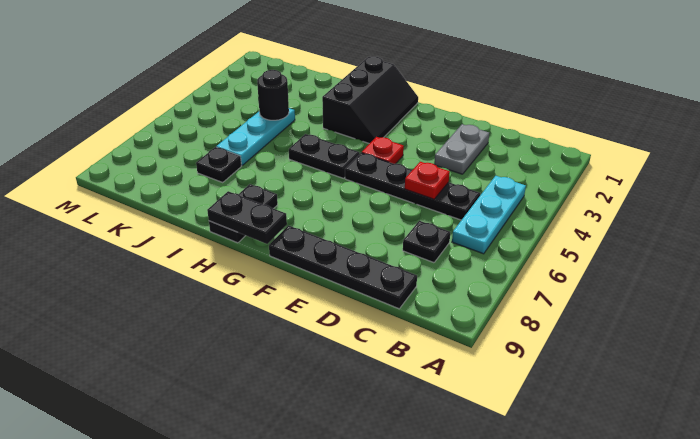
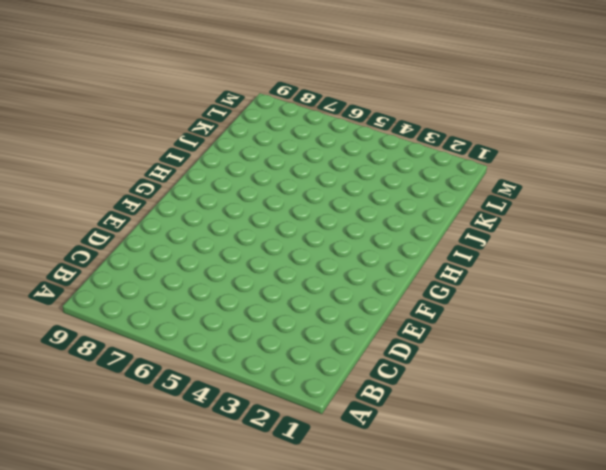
none -> cyan 1x3 plate [452,176,526,254]
none -> black 1x4 plate [345,153,480,220]
none -> black 1x1 plate [403,221,450,263]

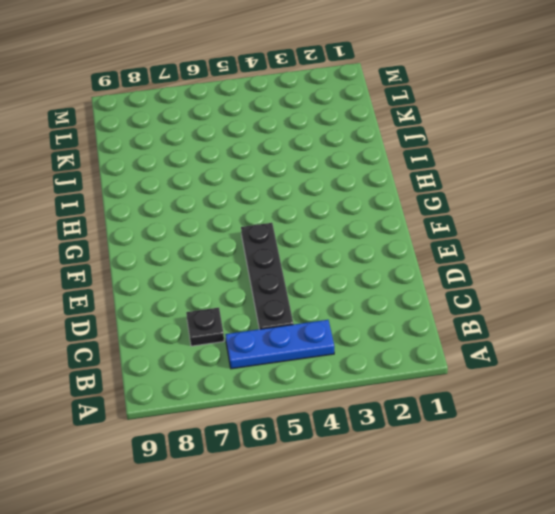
blue 1x3 plate [225,320,334,369] -> cyan 1x3 plate [452,176,526,254]
none -> black 1x4 plate [269,225,417,309]
none -> grey 1x2 plate [434,124,489,174]
none -> red 1x1 plate [362,137,404,164]

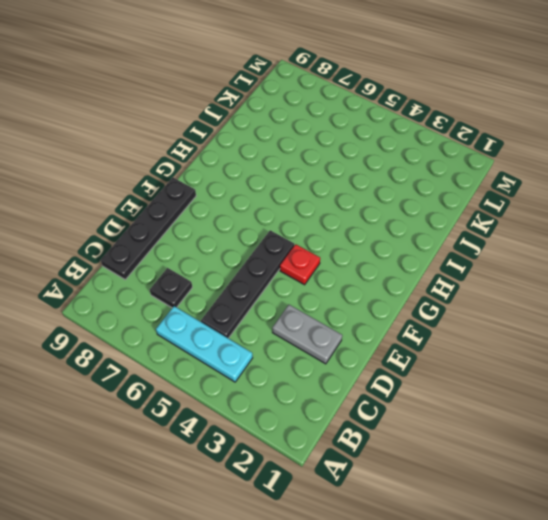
none -> black 2x3 slope [322,57,418,144]
none -> black 1x2 plate [289,134,359,178]
none -> black 1x2 plate [209,184,278,243]

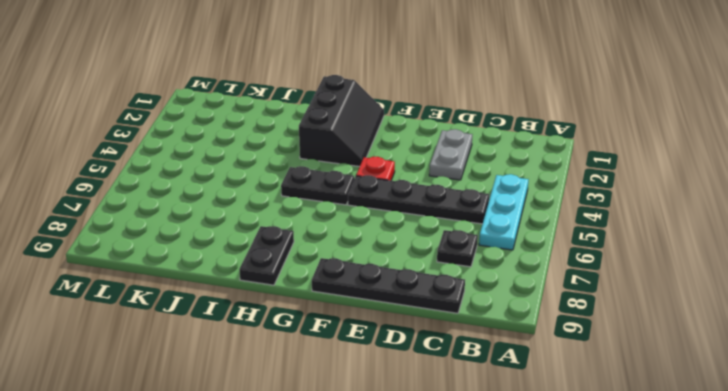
none -> cyan 1x3 plate [216,108,295,165]
none -> black 1x1 plate [196,147,242,183]
none -> red 1x1 plate [405,162,450,199]

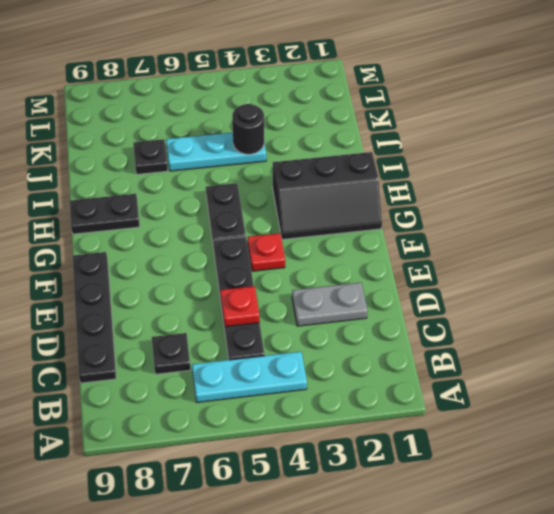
none -> black 1x2 plate [207,191,287,244]

